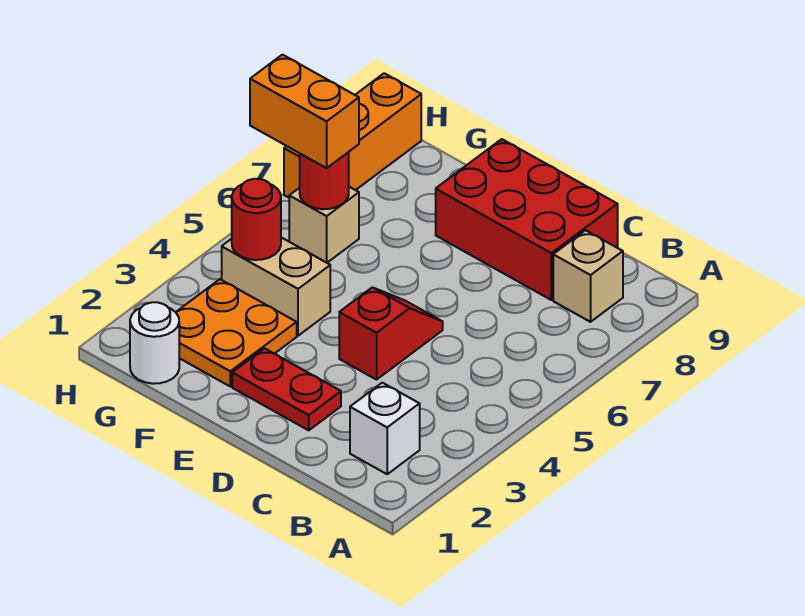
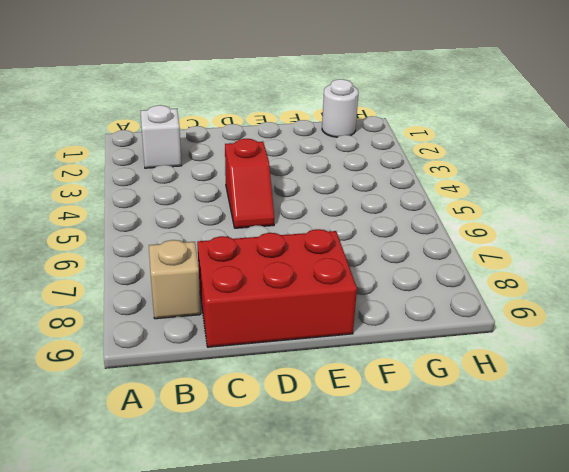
none -> red 1x2 plate [232,348,341,430]
none -> orange 2x2 plate [176,279,297,386]
none -> tan 1x2 brick [222,237,330,336]

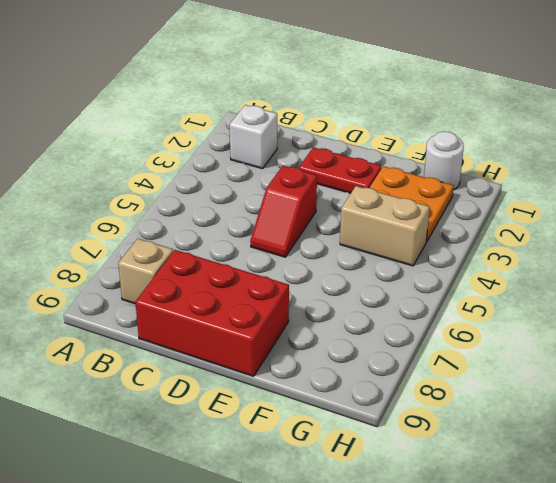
none -> tan 1x1 brick [289,187,359,263]
none -> orange 1x3 brick [284,73,421,198]
none -> red 1x1 round brick [232,179,281,260]

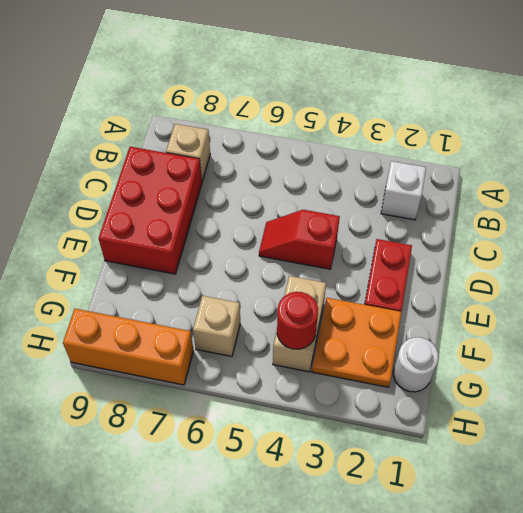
none -> red 1x1 round brick [300,152,349,209]
none -> orange 1x2 brick [250,55,359,168]

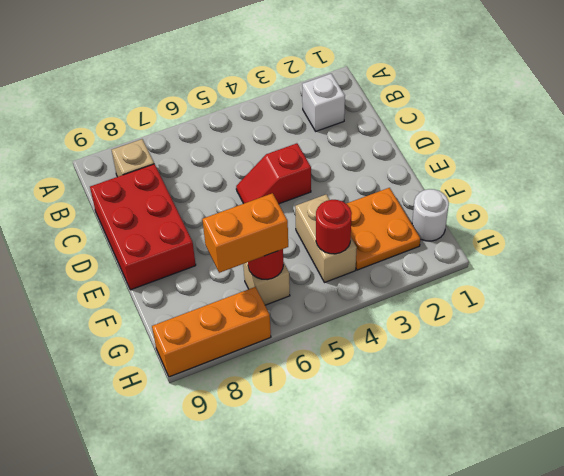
orange 1x2 brick [202,193,288,273] -> orange 1x2 brick turned to [250,55,359,168]
none -> red 1x2 plate [232,348,341,430]

